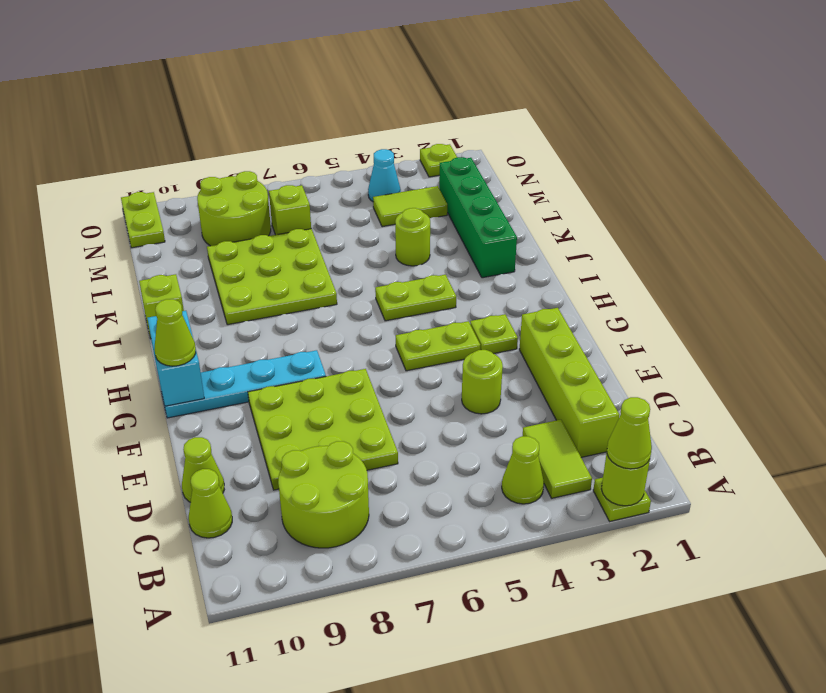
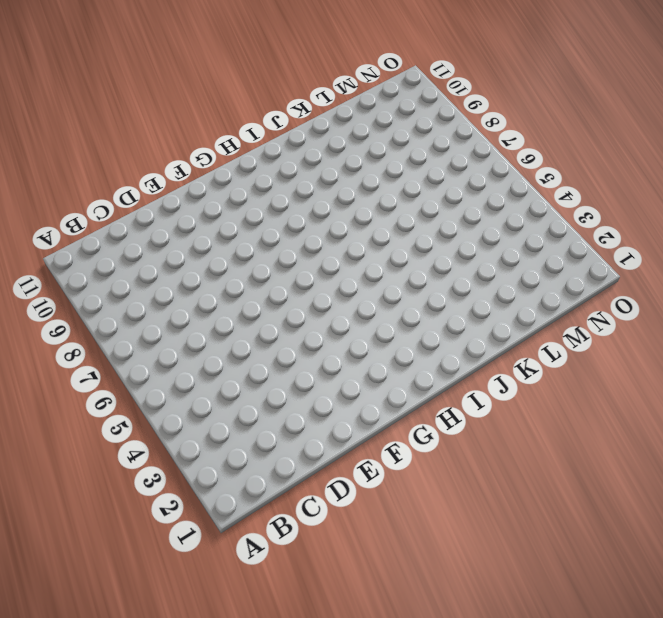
none -> lime 1x1 plate [593,478,651,521]
none -> lime 1x2 tile [523,420,592,498]
none -> lime 1x1 cone [502,436,544,504]

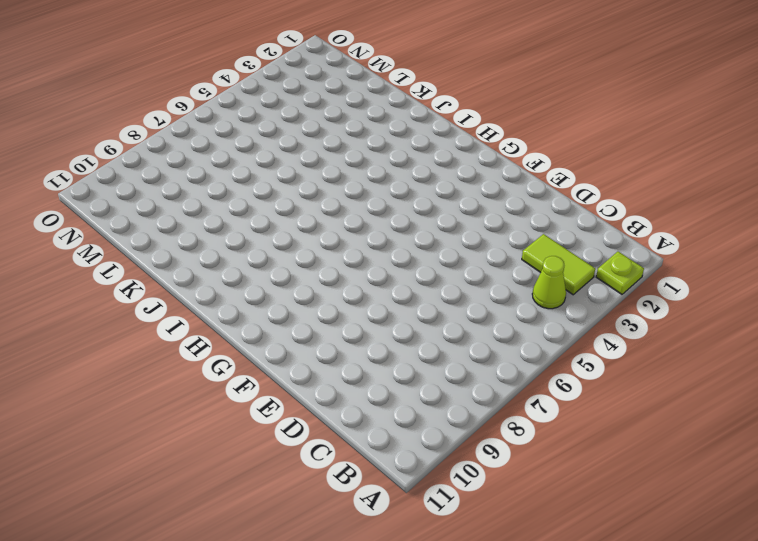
none -> lime 2x2 round brick [278,441,369,548]
none -> lime 1x4 brick [519,308,619,457]
none -> lime 1x1 cone [189,469,232,538]

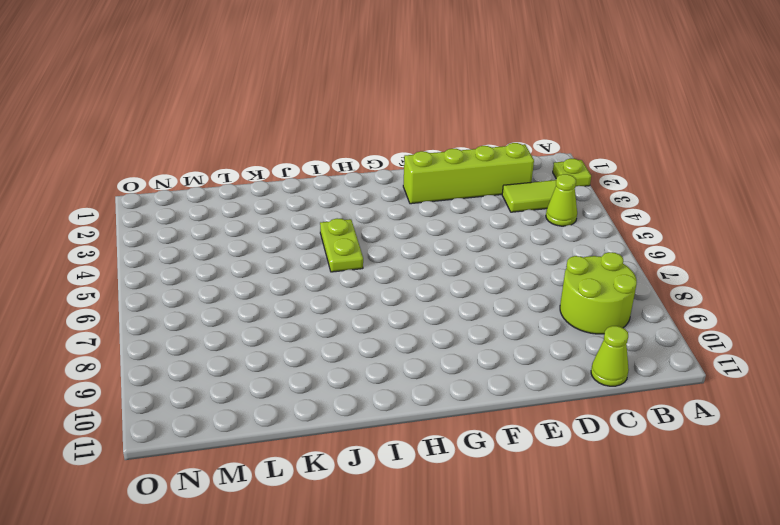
none -> lime 3x3 plate [248,369,398,490]
none -> lime 1x1 cone [182,437,224,502]
none -> lime 1x1 round brick [462,350,503,414]

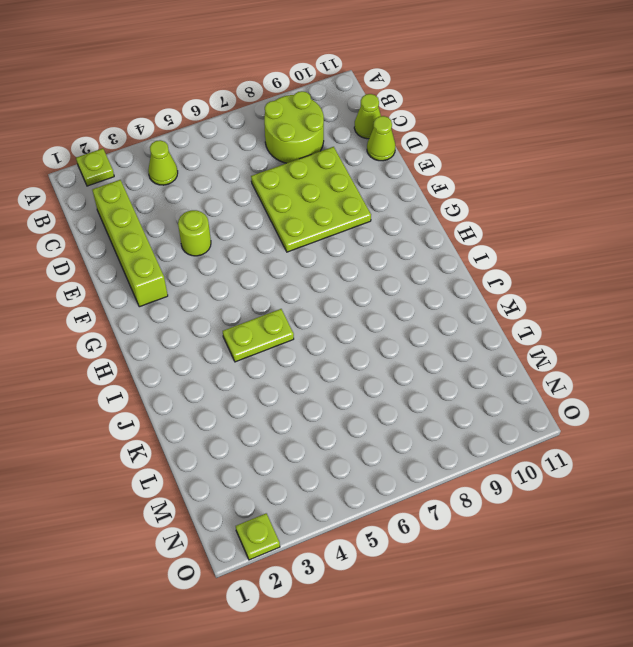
none -> lime 1x2 tile [523,420,592,498]
none -> lime 1x1 plate [470,314,518,354]
none -> lime 1x2 plate [396,321,480,371]

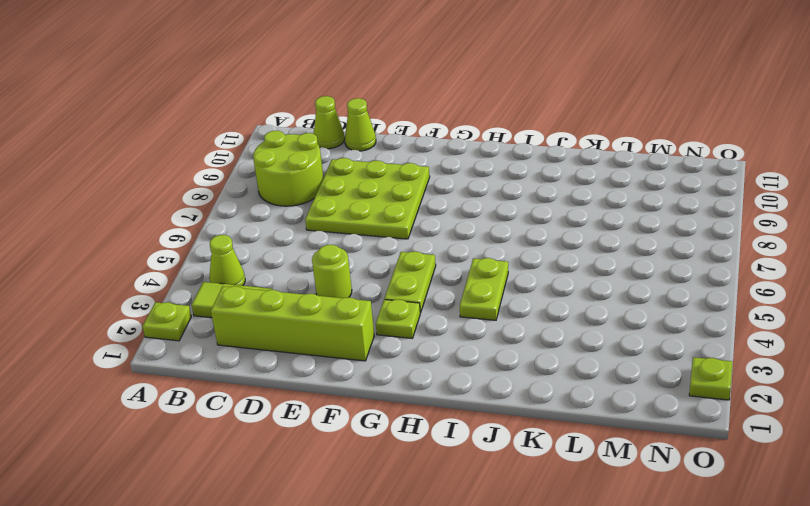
none -> cyan 1x4 plate [161,350,326,418]
none -> green 1x4 brick [439,157,517,278]
none -> lime 3x3 plate [207,229,337,325]

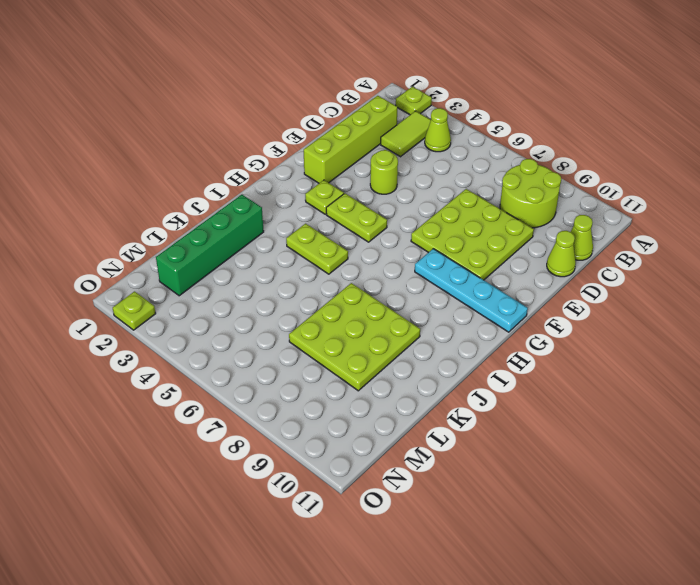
none -> lime 1x1 brick [139,274,184,339]
none -> lime 1x1 round brick [395,208,430,266]
none -> lime 1x2 tile [373,186,447,227]

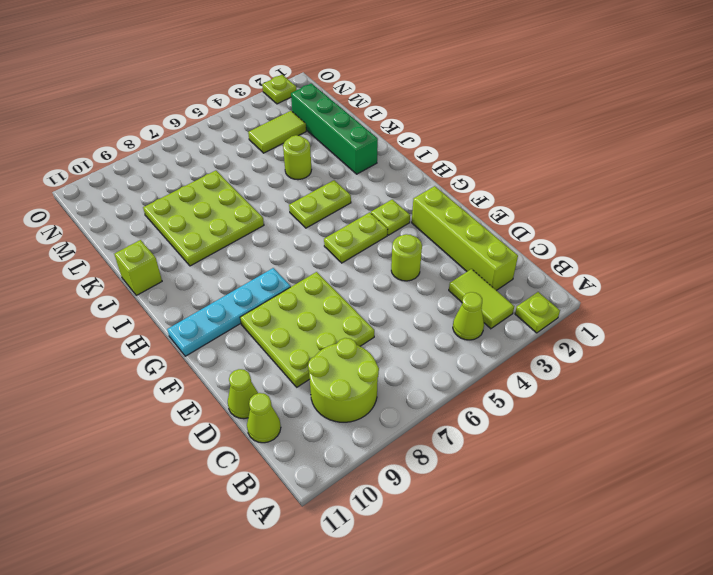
none -> lime 1x1 brick [269,185,311,235]
none -> lime 2x2 round brick [197,171,271,246]
none -> cyan 1x1 cone [368,149,401,201]

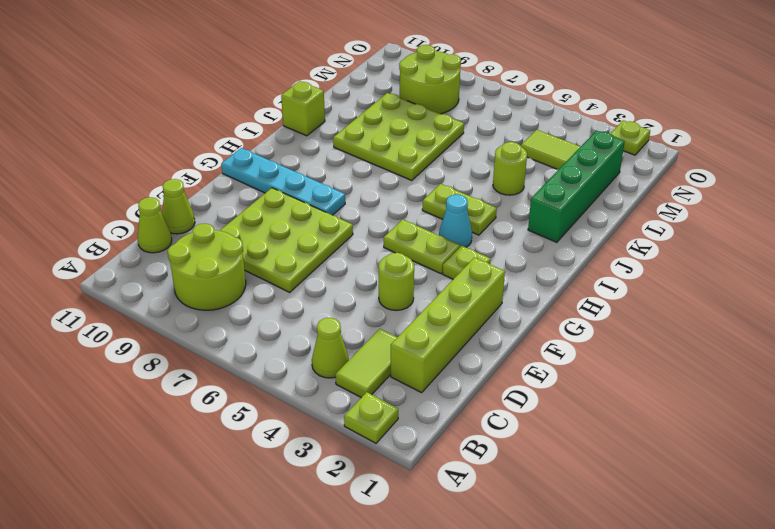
cyan 1x1 cone [439,194,472,247] -> cyan 1x1 cone moved to [368,149,401,201]
none -> lime 1x1 brick [269,185,311,235]
none -> lime 1x2 plate [121,192,165,248]
none -> lime 1x1 round brick [602,453,650,506]

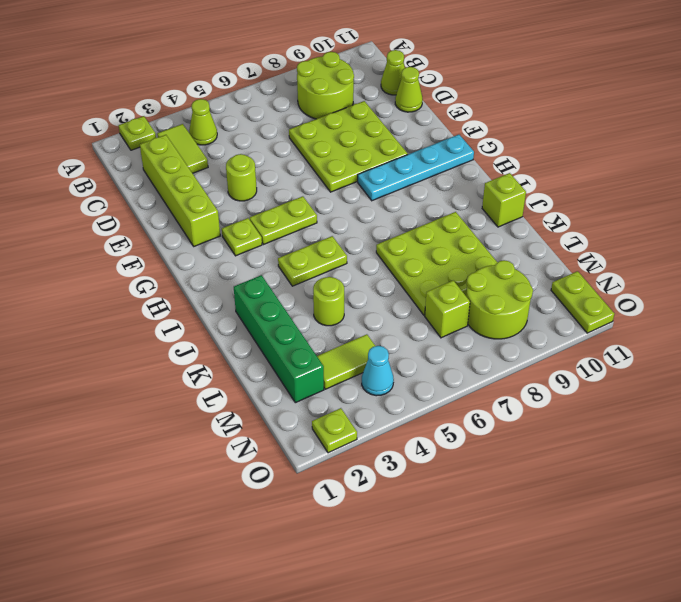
none -> lime 1x1 round brick [602,453,650,506]
none -> cyan 1x2 brick [148,311,204,406]
none -> lime 1x1 cone [607,397,652,469]

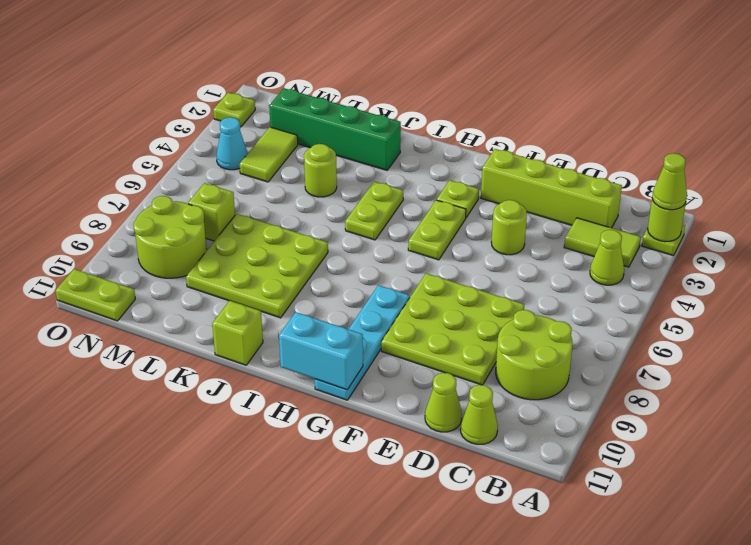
none -> lime 1x1 cone [154,299,196,366]

